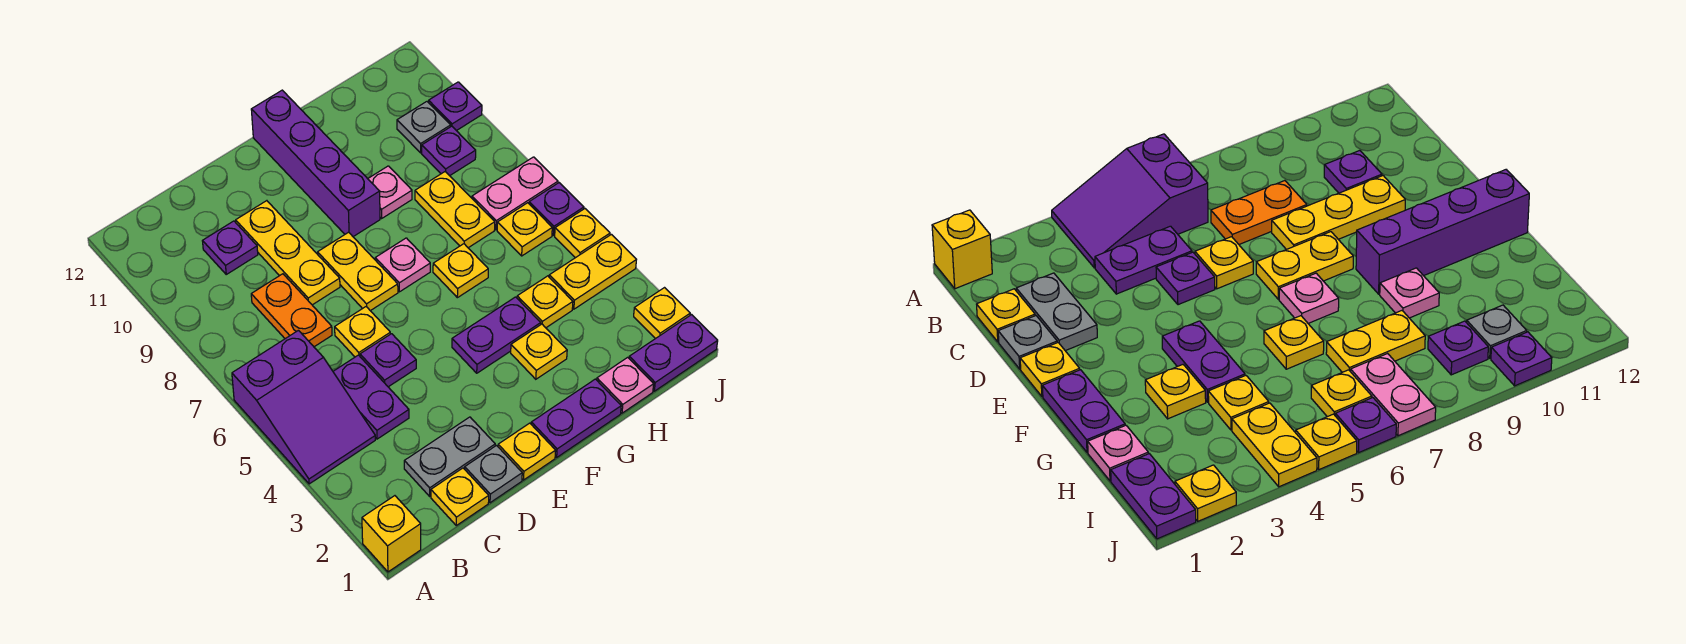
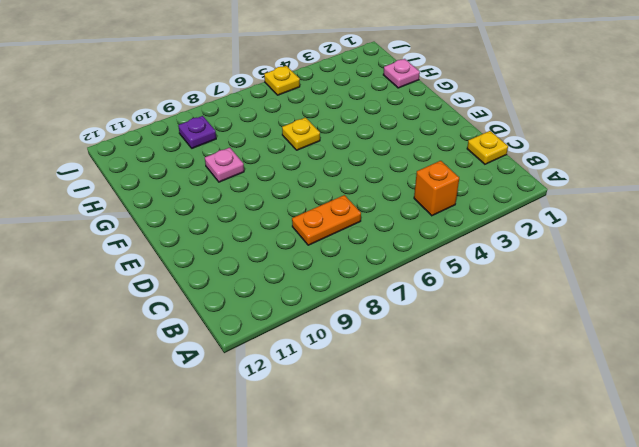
orange 1x1 brick [414,161,459,216] -> purple 2x3 slope [232,330,375,484]
none -> yellow 1x1 brick [362,496,421,572]
none -> grey 1x2 plate [404,417,495,496]
none -> purple 1x2 plate [333,355,409,439]
none -> purple 1x1 plate [203,221,258,274]

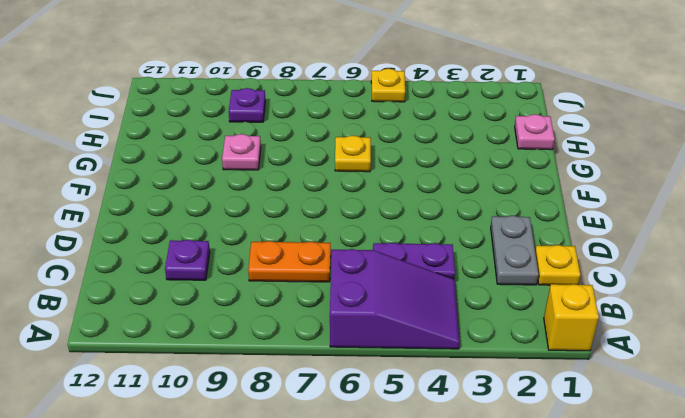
none -> grey 1x1 plate [465,446,522,503]
none -> purple 1x1 plate [360,334,416,387]
none -> yellow 1x1 plate [335,307,390,357]
none -> yellow 1x3 plate [236,201,340,305]

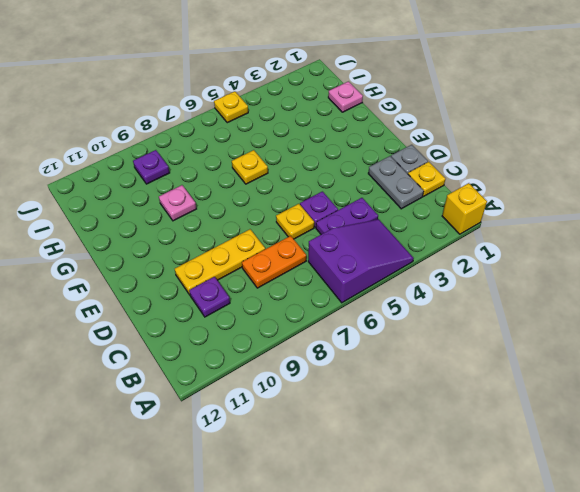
none -> yellow 1x1 plate [498,423,556,480]
none -> yellow 1x2 plate [318,232,398,311]
none -> purple 1x2 plate [531,379,621,457]
none -> purple 1x2 plate [452,297,541,373]

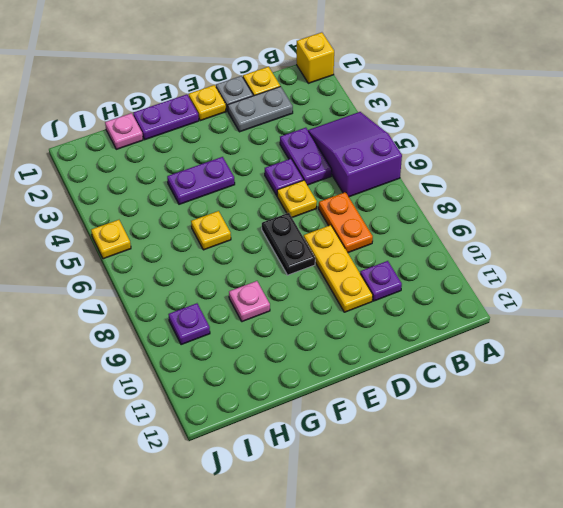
black 1x2 plate [262,213,315,275] -> yellow 1x2 plate [318,232,398,311]
none -> pink 1x1 plate [375,238,430,292]
none -> purple 1x4 brick [251,90,380,237]
none -> yellow 1x1 plate [511,324,567,379]
none -> yellow 1x1 plate [517,276,573,328]

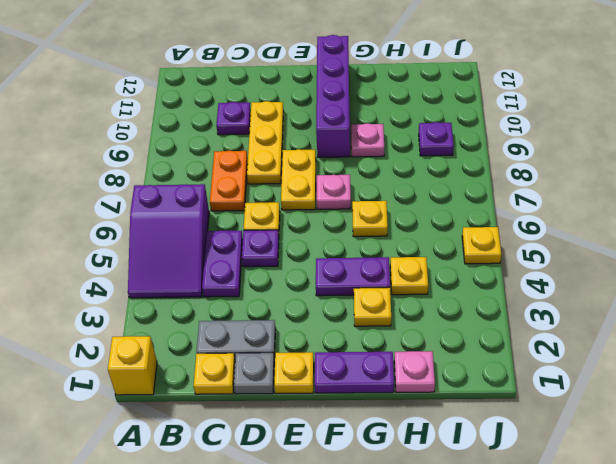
none -> yellow 1x2 plate [415,172,495,248]
none -> purple 1x2 plate [629,315,718,391]
none -> yellow 1x2 plate [549,234,636,309]
none -> yellow 1x1 plate [497,203,552,256]

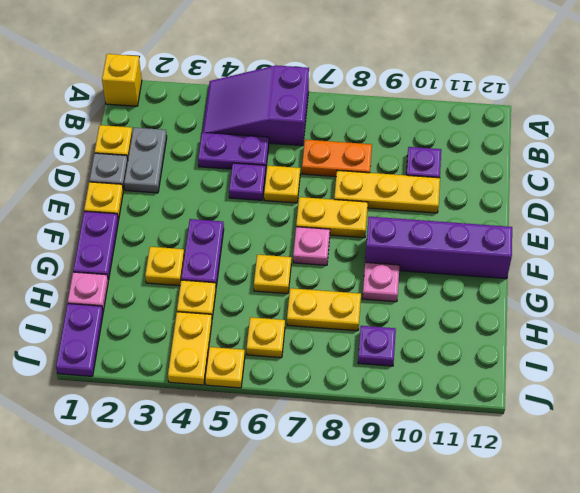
none -> pink 1x2 plate [472,157,558,230]
none -> grey 1x1 plate [397,102,451,153]
none -> yellow 1x1 plate [634,288,690,339]
none -> purple 1x1 plate [529,183,584,235]

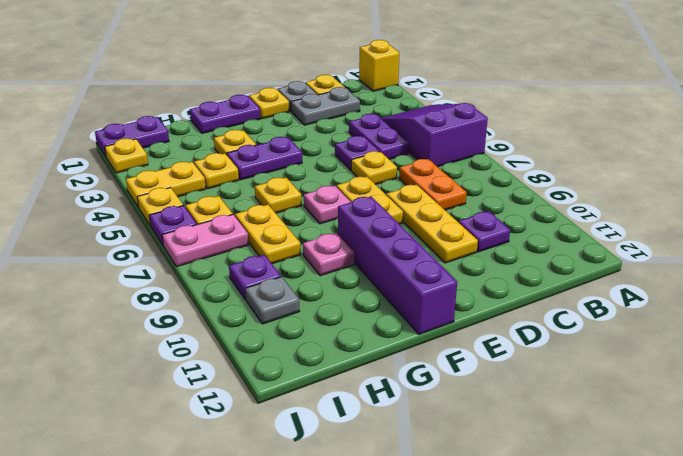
none -> pink 1x1 plate [597,357,654,413]
none -> purple 1x1 plate [429,82,482,131]

